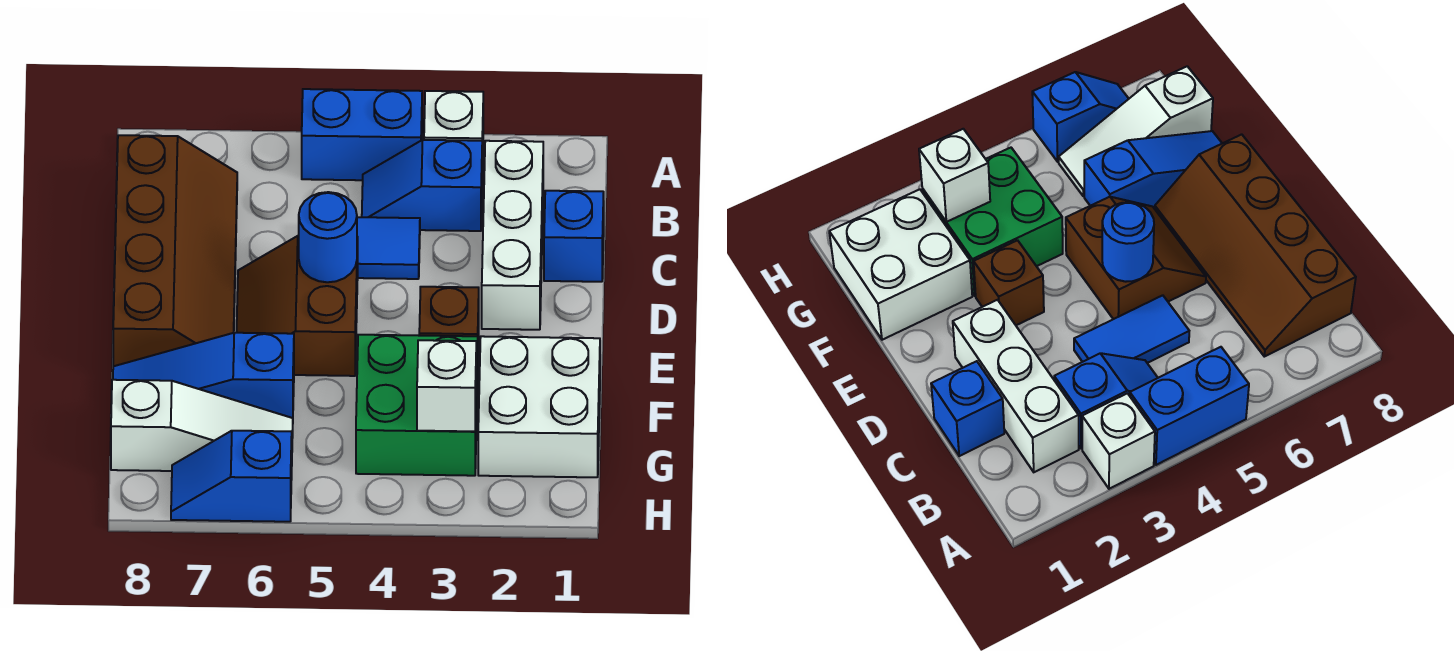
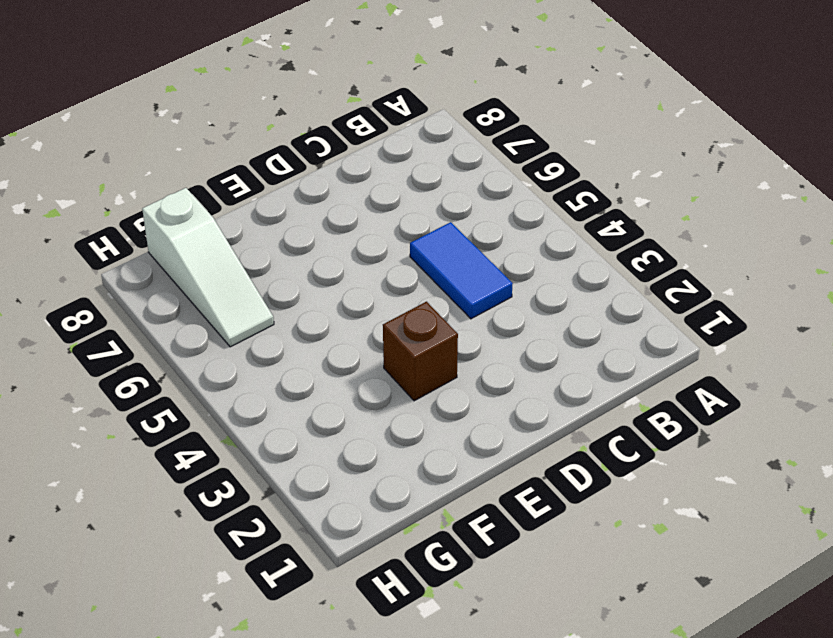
none -> white 1x1 brick [424,91,483,175]
none -> blue 1x2 brick [302,89,422,180]
none -> white 1x3 brick [482,141,543,330]

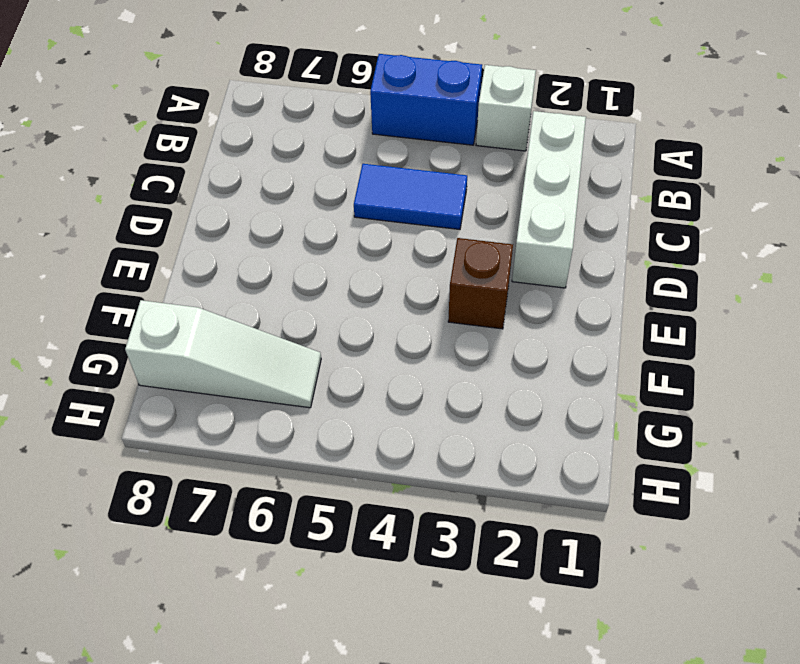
none -> blue 1x2 slope [362,140,482,231]
none -> brown 2x4 slope [113,135,237,366]
none -> blue 1x1 brick [544,191,604,282]

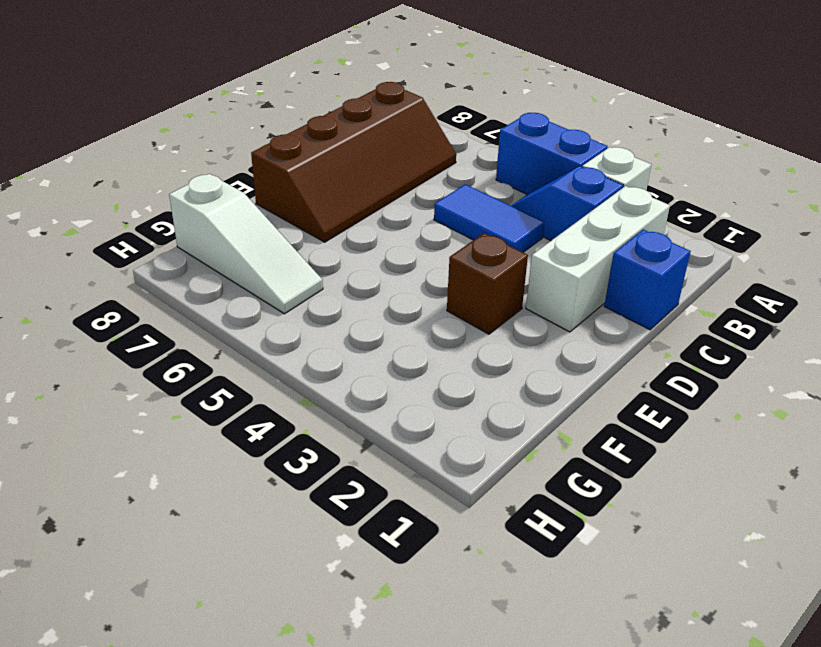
none -> brown 2x2 slope [237,236,358,376]
none -> white 2x2 brick [478,336,600,477]
none -> green 2x2 brick [356,335,478,476]

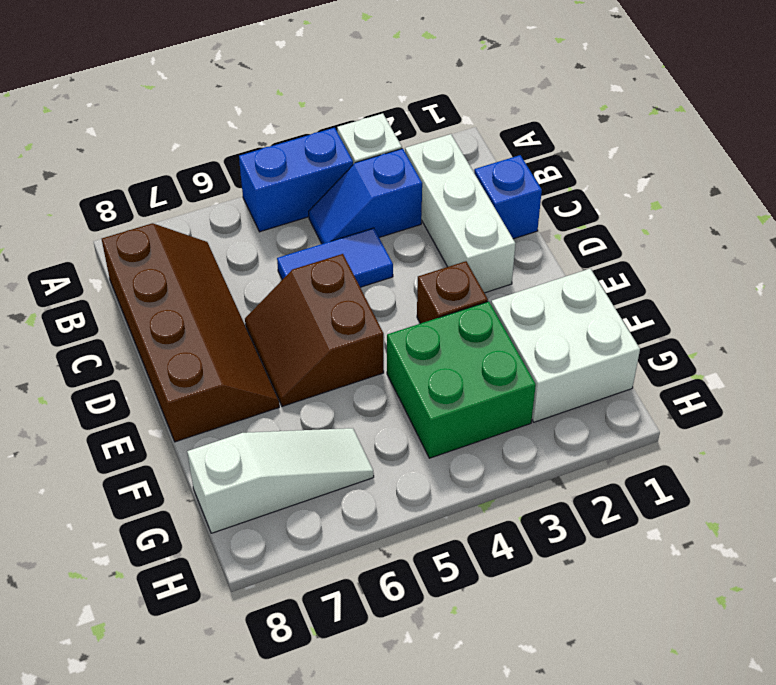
none -> blue 1x3 slope [113,333,294,418]
none -> blue 1x2 slope [171,431,292,522]
none -> blue 1x1 round brick [299,192,357,282]

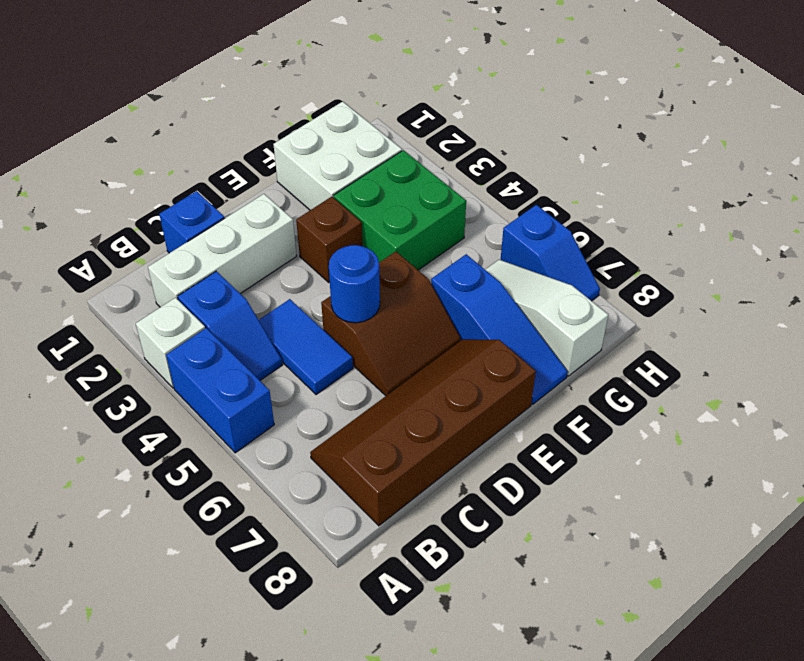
none -> white 1x1 brick [417,340,476,431]

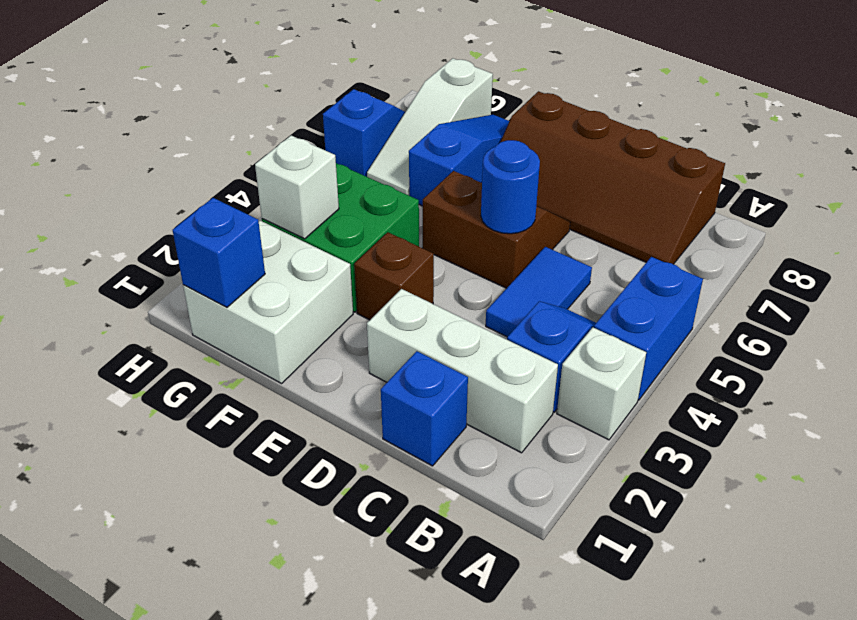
blue 1x1 brick [173,198,265,307] -> none

